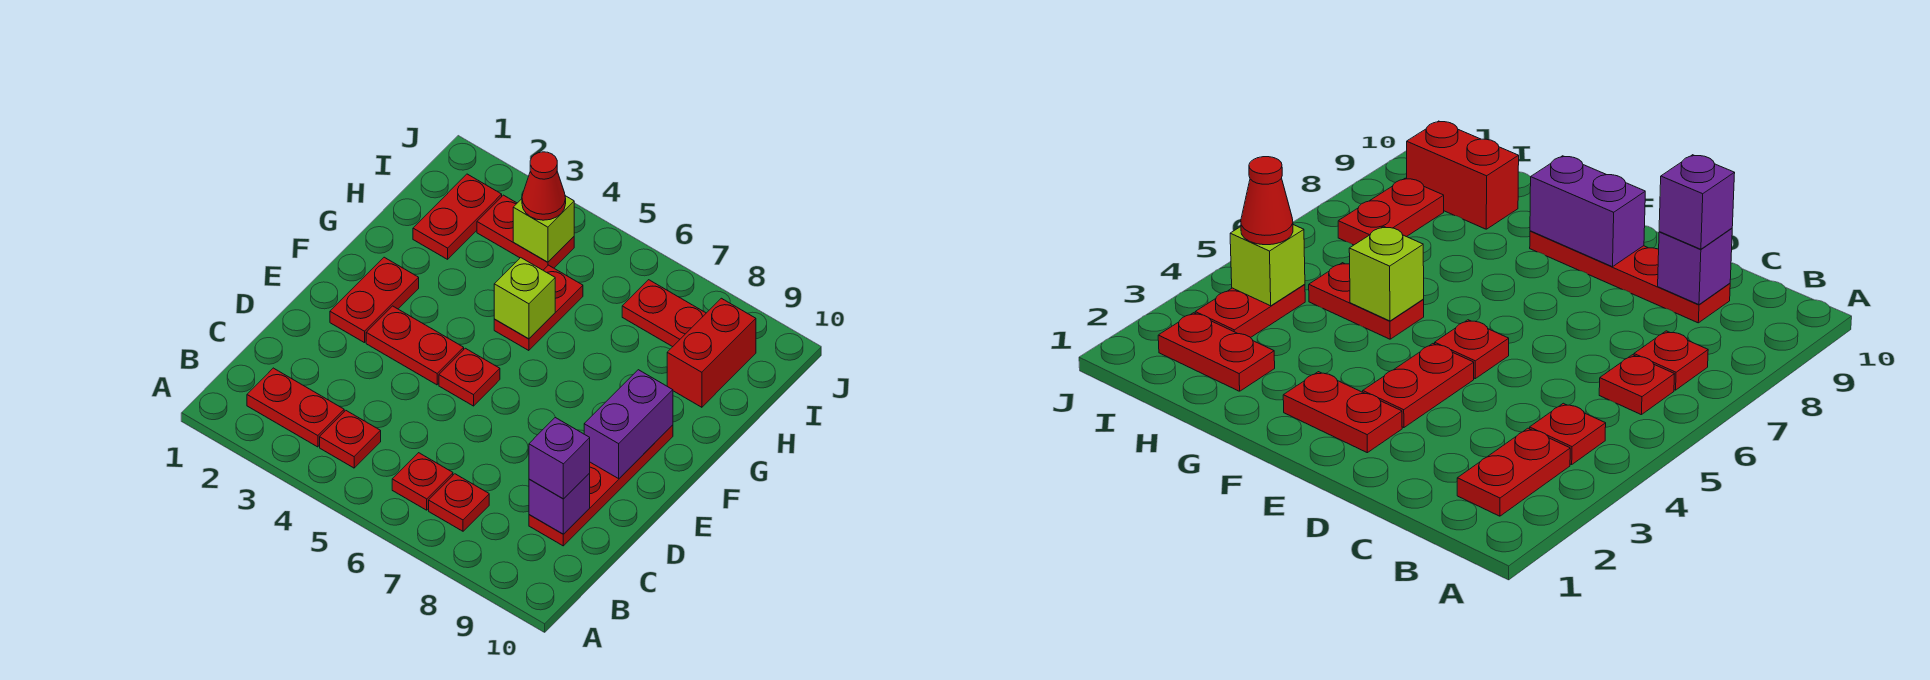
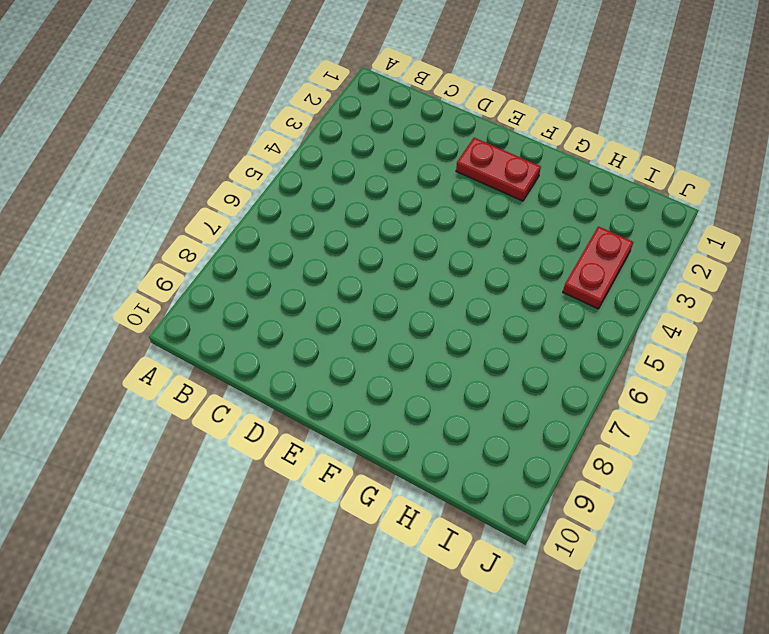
none -> red 1x2 plate [247,368,344,447]
none -> red 1x1 plate [320,411,381,468]
none -> red 1x1 plate [392,453,453,510]

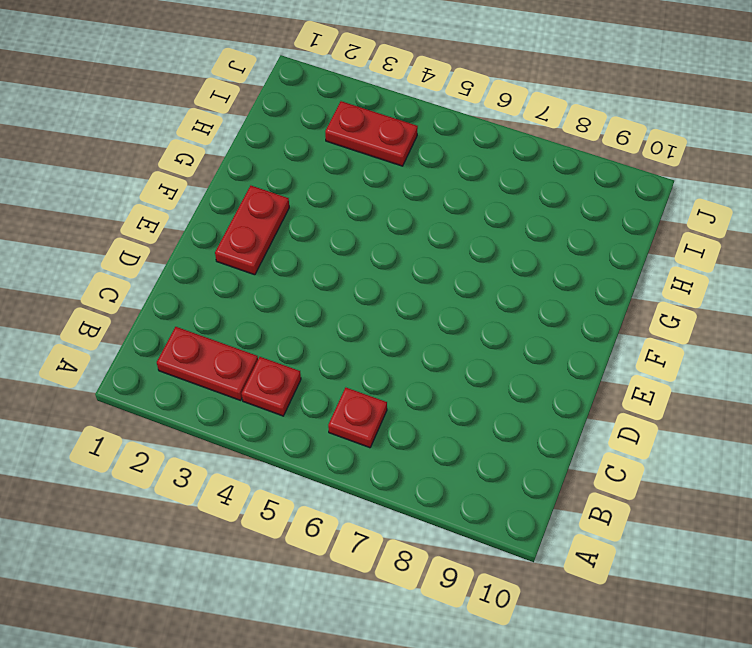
none -> red 1x1 plate [429,474,489,531]
none -> red 1x4 plate [529,425,673,546]
none -> red 1x2 plate [366,306,464,385]

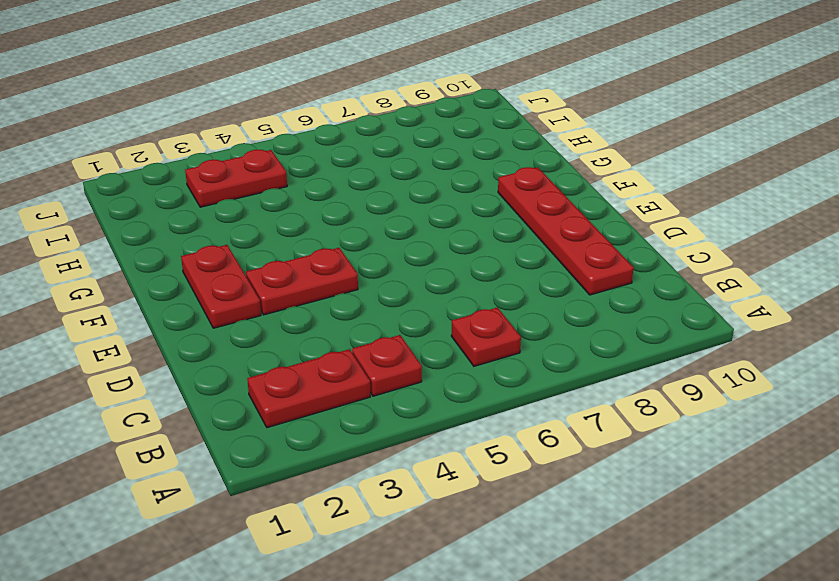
none -> red 1x1 plate [429,474,489,531]
none -> red 1x1 plate [439,348,500,406]
none -> red 1x2 plate [494,265,583,351]

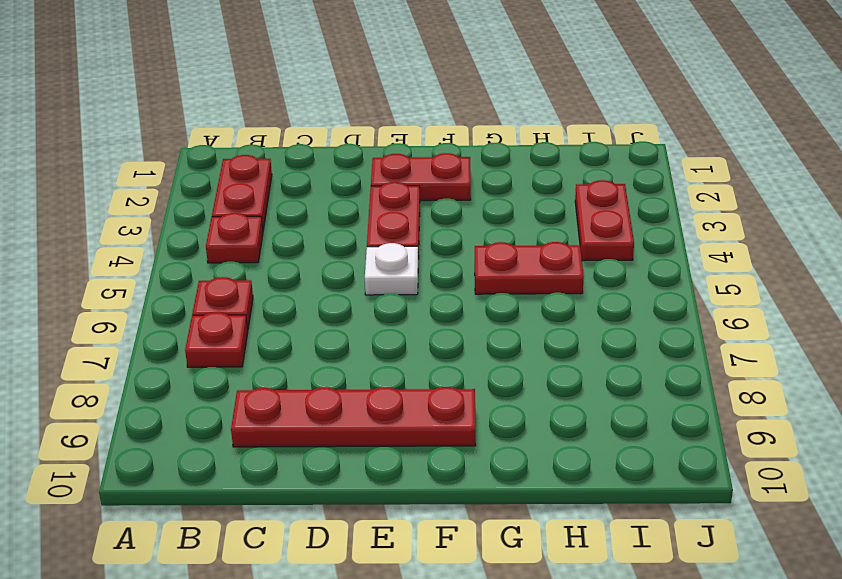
white 1x1 plate [365,243,418,295] -> red 1x1 plate [439,348,500,406]
none -> red 1x2 plate [413,174,502,259]
none -> red 1x2 brick [667,298,756,407]
none -> red 1x2 plate [622,280,706,347]

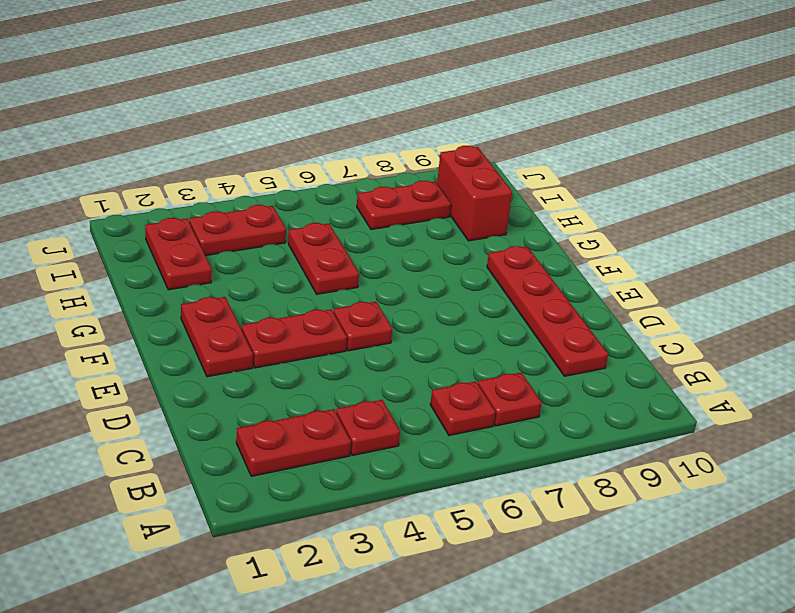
none -> purple 1x1 brick [529,473,590,534]
none -> purple 1x2 brick [584,370,673,479]
none -> lime 1x1 brick [494,258,555,339]

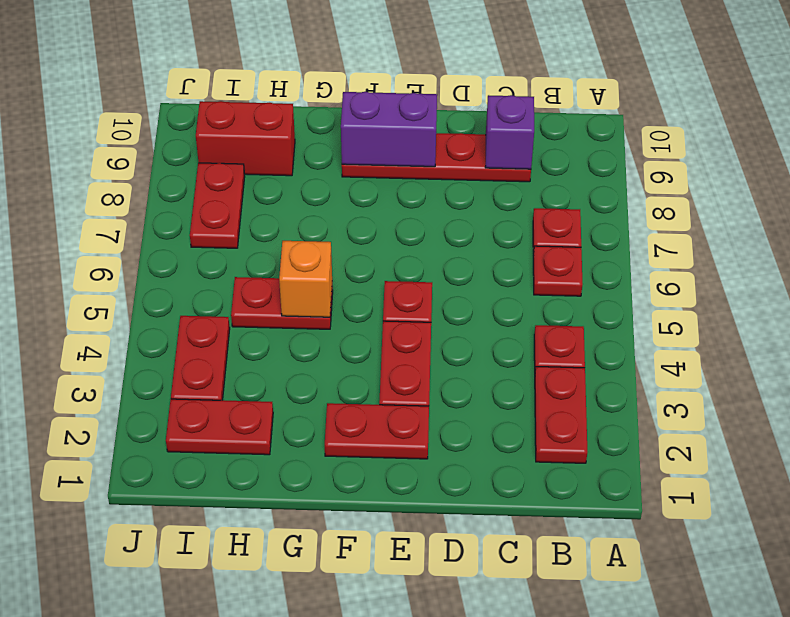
orange 1x1 brick [279,241,332,317] -> lime 1x1 brick [494,258,555,339]
none -> lime 1x1 brick [513,196,574,262]
none -> purple 1x1 brick [529,418,590,499]
none -> red 1x1 cone [522,152,566,220]

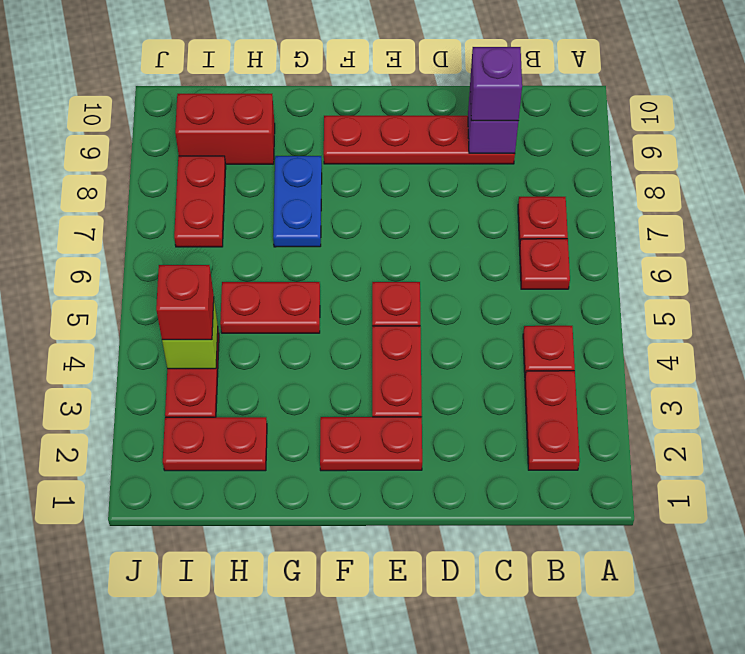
blue 1x2 plate [273,156,322,247] -> none
red 1x1 brick [156,265,214,340] -> red 1x1 cone [522,152,566,220]
none -> purple 1x2 brick [584,370,673,479]
none -> lime 1x1 brick [494,258,555,339]

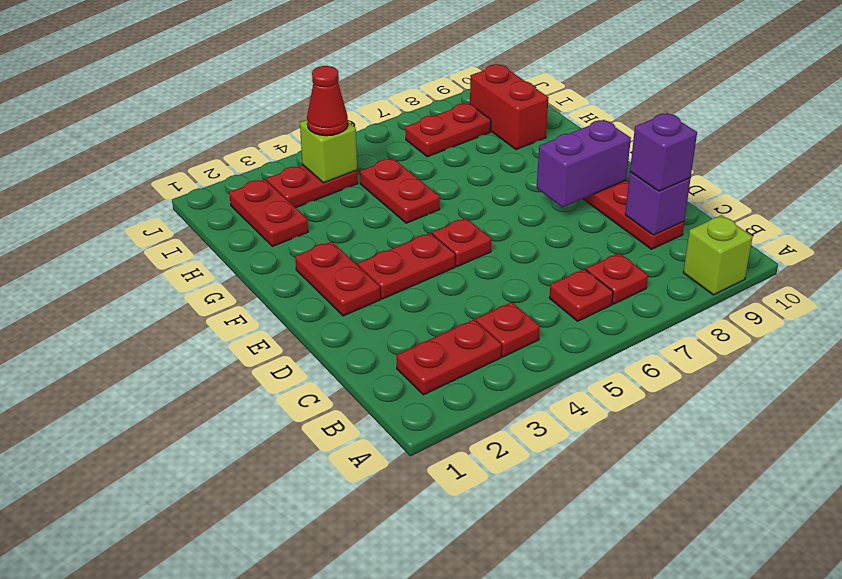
lime 1x1 brick [683,215,753,295] -> lime 1x1 brick moved to [494,258,555,339]
purple 1x2 brick [537,120,631,207] -> purple 1x2 brick turned to [584,370,673,479]

